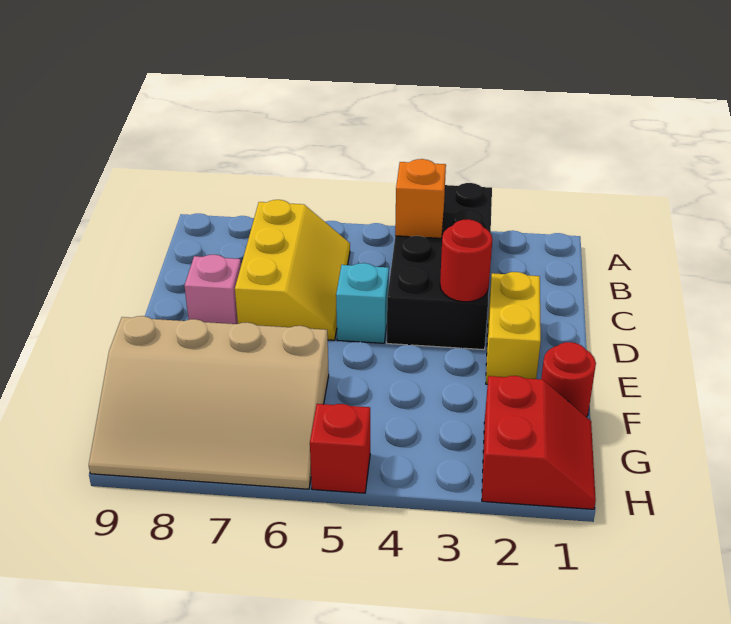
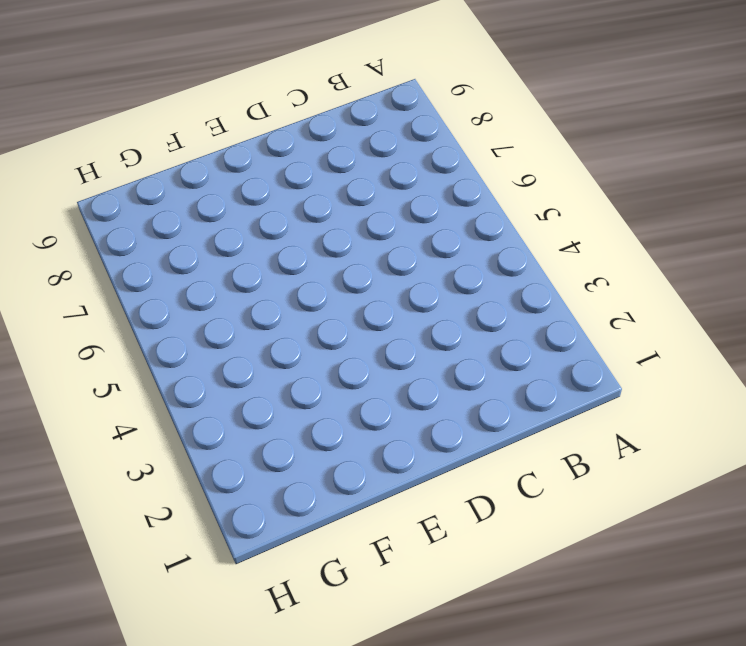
none -> black 2x4 brick [387,183,492,350]
none -> yellow 2x3 slope [235,200,350,340]

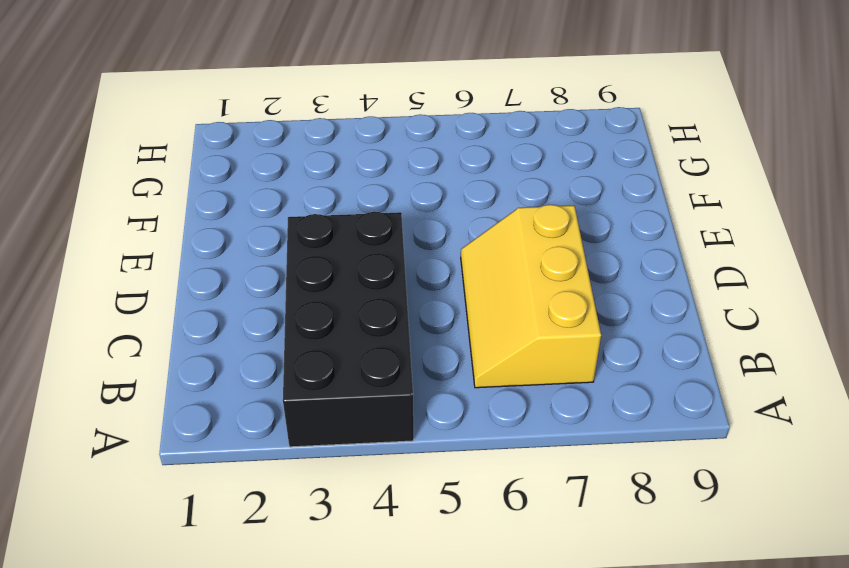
none -> yellow 1x2 brick [486,272,541,384]
none -> cyan 1x1 brick [336,263,389,343]

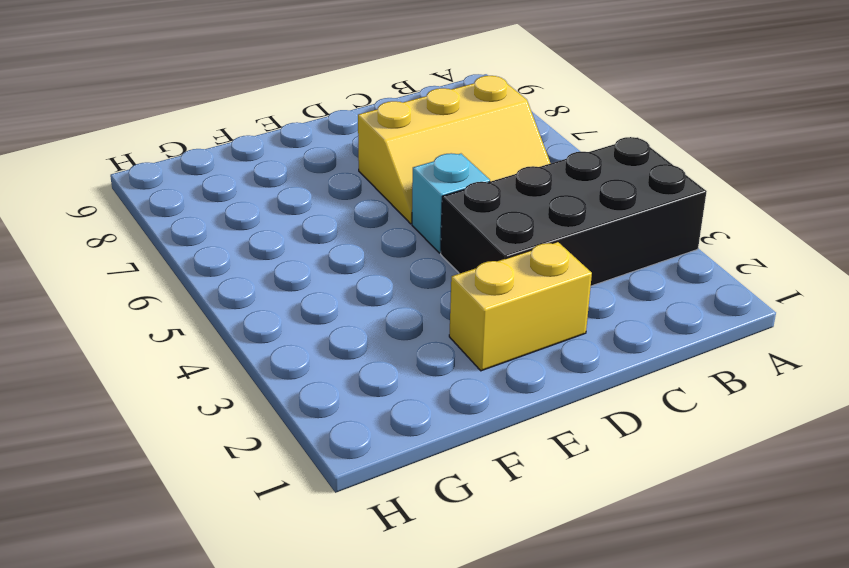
none -> pink 1x1 brick [184,255,241,324]
none -> red 1x1 round brick [541,342,596,417]

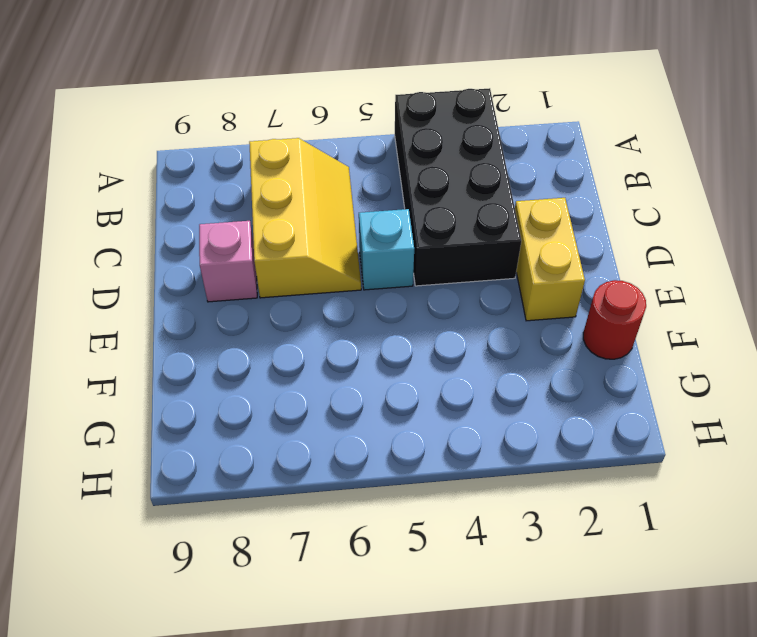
none -> tan 3x4 slope [89,316,329,489]
none -> red 2x2 slope [482,376,596,509]

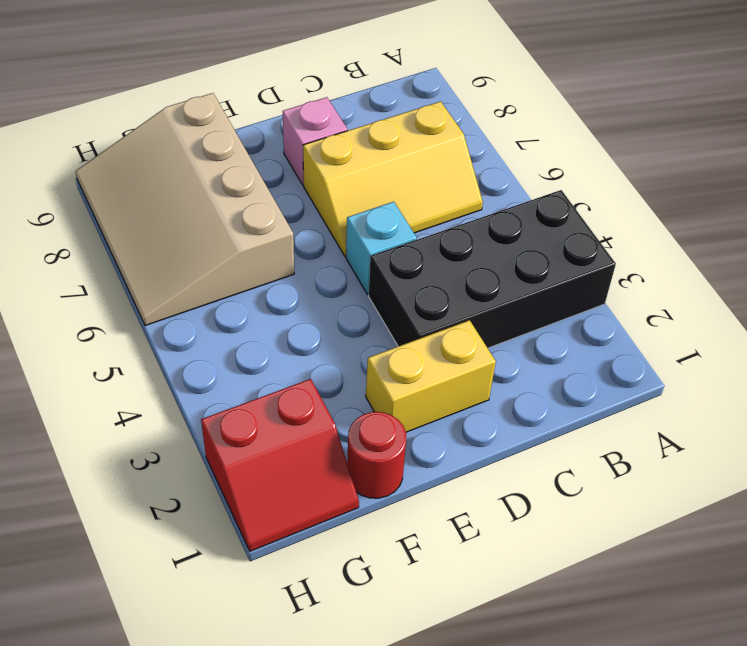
none -> red 1x1 brick [310,404,370,493]
none -> orange 1x1 brick [395,159,446,238]

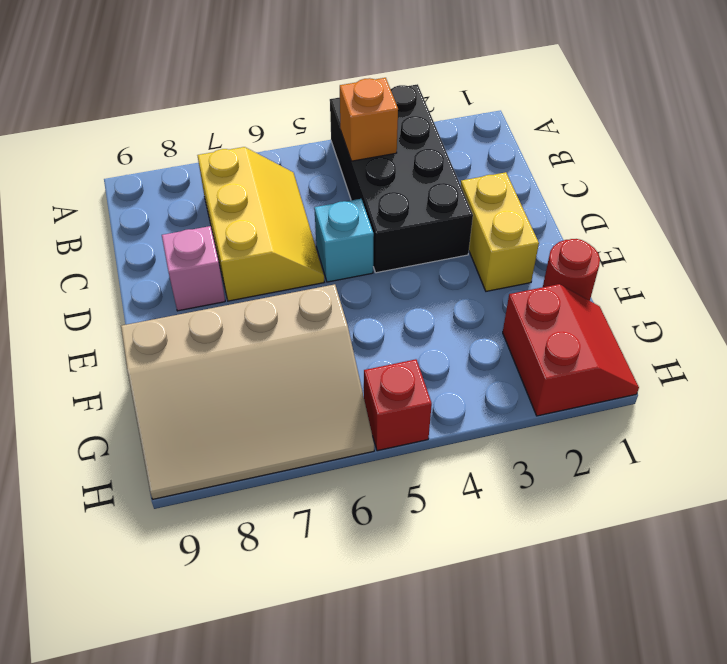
none -> red 1x1 round brick [440,219,492,302]

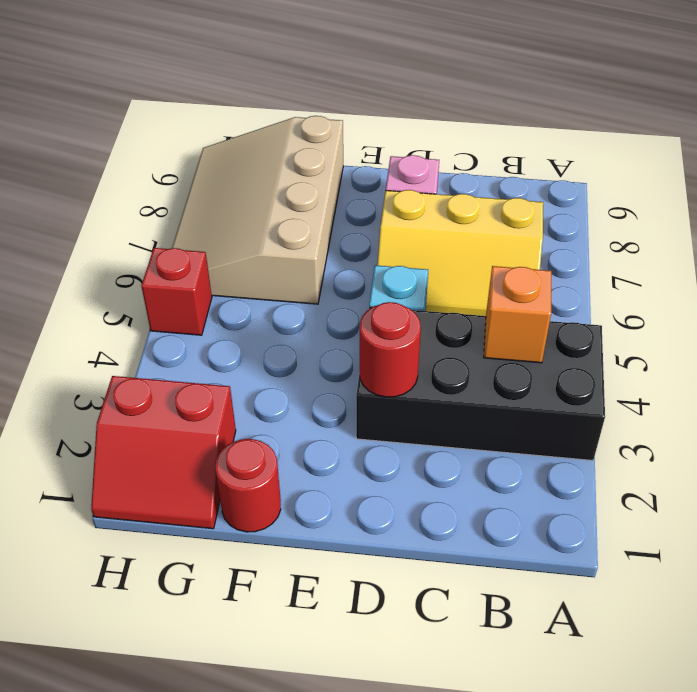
none -> yellow 1x2 brick [486,272,541,384]

